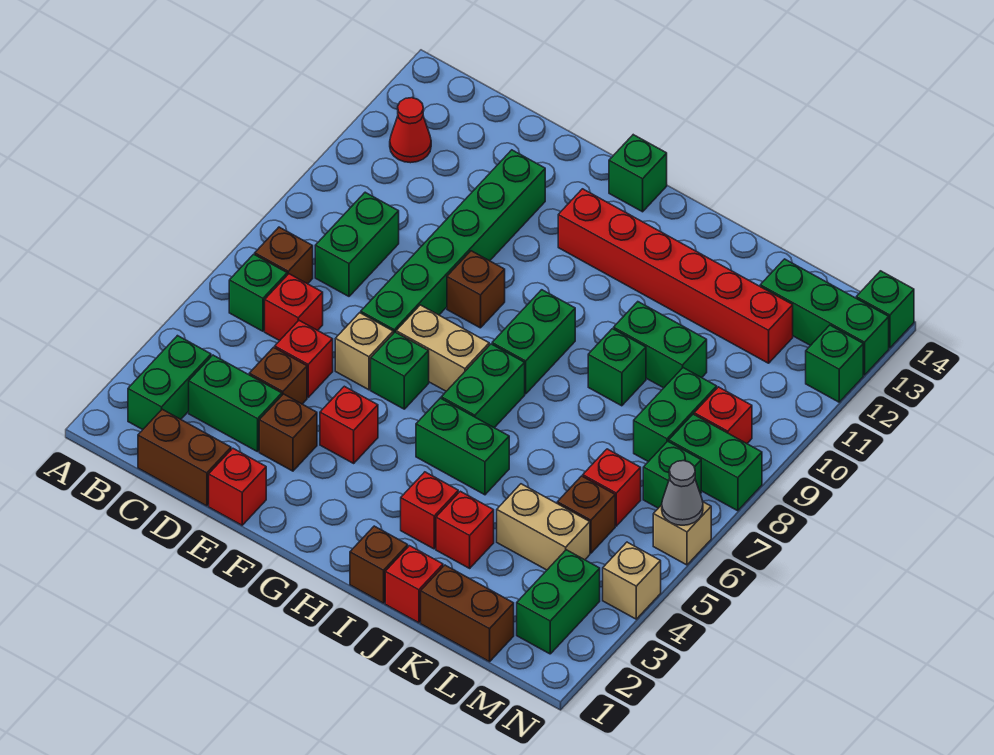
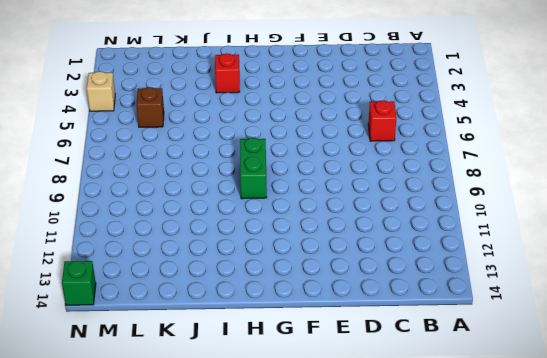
none -> green 1x2 brick [128,336,211,430]
none -> green 1x1 brick [229,254,287,331]
none -> brown 1x1 brick [255,227,313,284]
none -> red 1x1 cone [390,98,431,163]

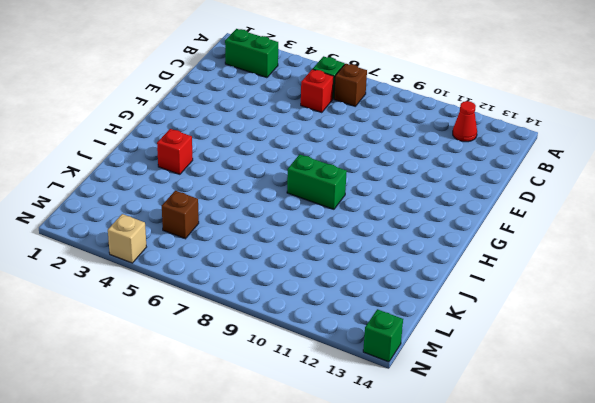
none -> brown 1x2 brick [138,409,231,506]
none -> green 1x2 brick [189,355,282,452]
none -> green 1x2 brick [315,192,399,296]
none -> brown 1x1 brick [249,347,307,404]

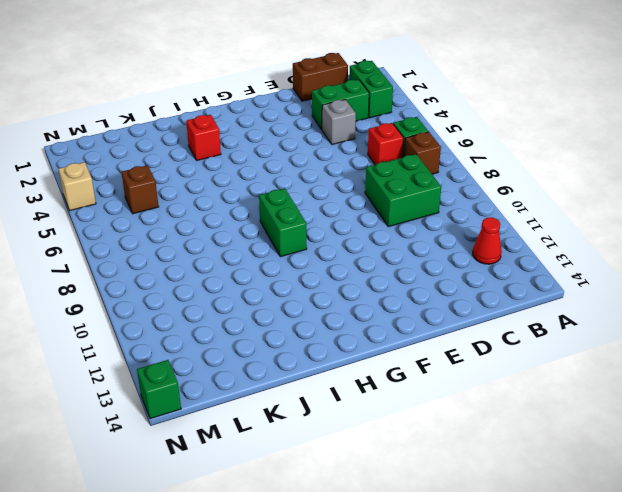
green 2x2 brick [365,154,441,227] -> green 1x2 brick [315,192,399,296]
grey 1x1 brick [322,99,356,144] -> brown 1x1 brick [249,347,307,404]
none -> red 1x1 brick [275,321,333,397]
none -> red 1x1 brick [209,448,266,525]
none -> brown 1x1 brick [259,394,317,471]
none -> tan 1x1 brick [335,313,393,390]

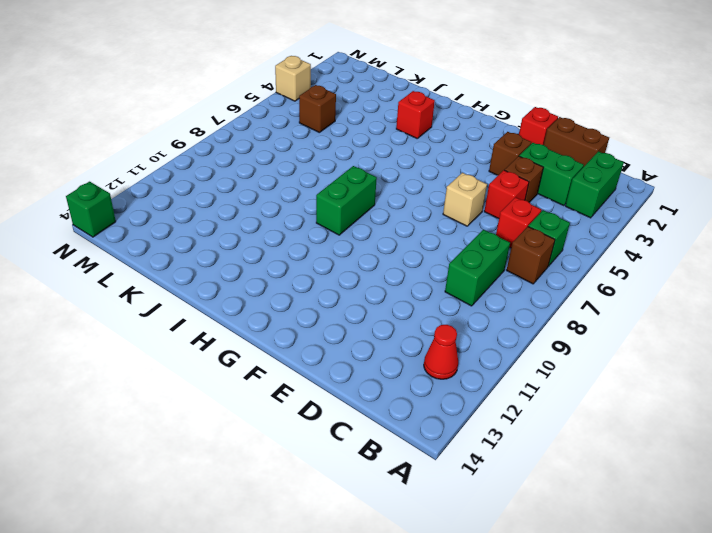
none -> green 1x6 brick [361,150,545,333]
none -> red 1x1 brick [320,386,378,463]
none -> green 1x1 brick [371,332,429,409]
none -> tan 1x2 brick [396,305,489,391]

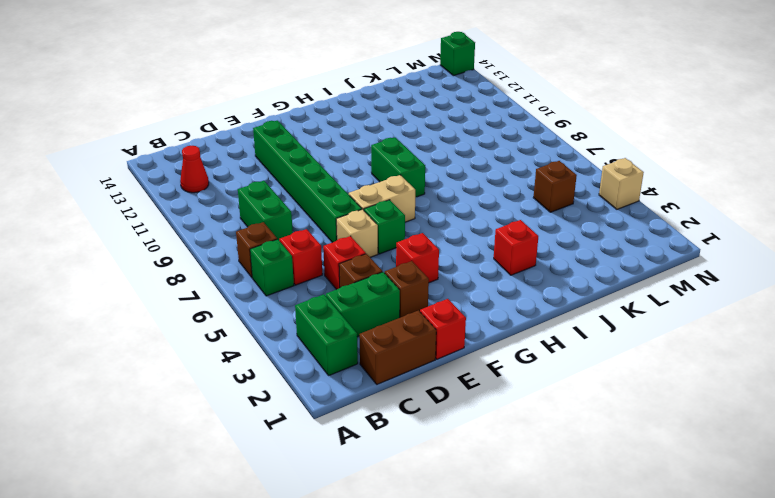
none -> brown 1x1 brick [447,251,505,328]
none -> red 1x6 brick [558,189,793,363]
none -> green 1x1 brick [609,135,667,212]
none -> green 1x2 brick [416,398,509,495]

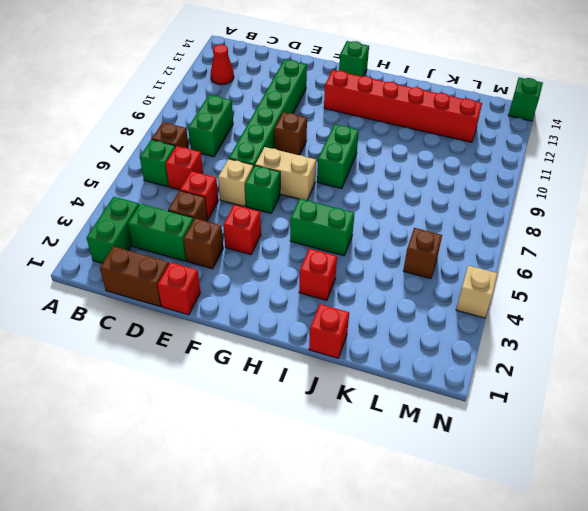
none -> green 1x2 brick [441,344,525,428]
none -> brown 1x1 brick [350,526,408,603]
none -> red 1x1 brick [436,491,494,568]
none -> green 1x1 brick [588,329,646,406]

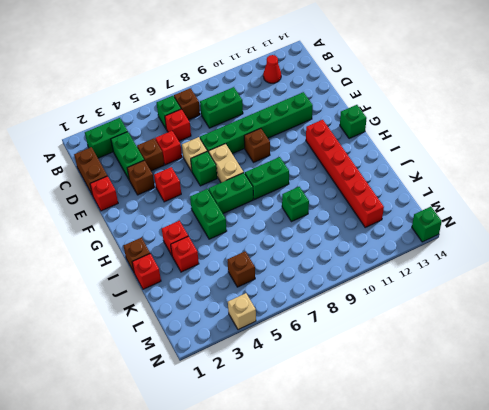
none -> green 1x2 brick [614,302,707,388]
none -> brown 1x2 brick [421,565,514,662]
none -> tan 1x2 brick [497,484,590,570]
none -> red 1x1 brick [583,449,641,526]

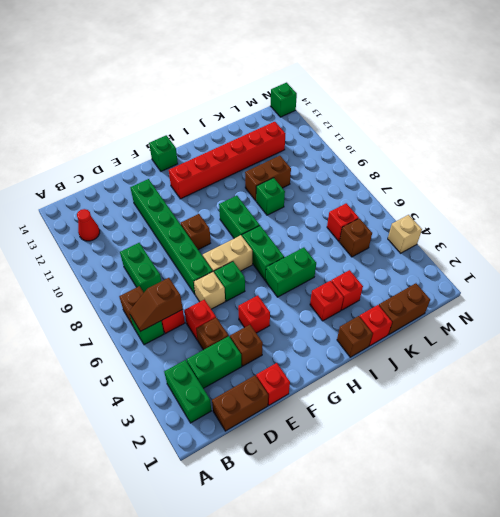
brown 1x2 slope [129,278,183,332] -> none
brown 1x2 brick [245,156,291,201] -> green 1x2 brick [614,302,707,388]
none -> tan 1x2 brick [497,484,590,570]
none -> green 1x2 brick [634,368,717,462]
none -> green 1x3 brick [760,259,889,375]
none -> green 1x2 brick [517,550,600,654]

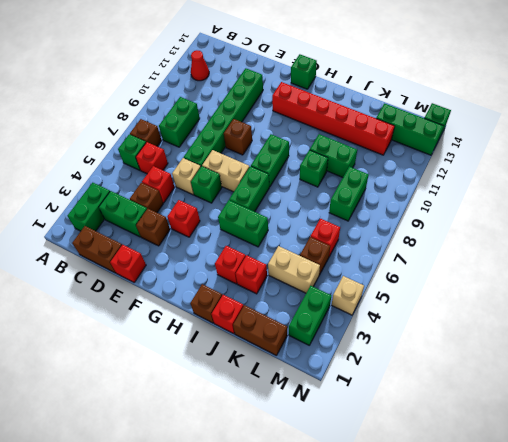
none -> green 1x1 brick [643,441,701,508]
none -> green 1x2 brick [669,414,762,511]
none -> red 1x1 brick [694,387,752,443]
none -> tan 1x1 brick [653,502,711,565]

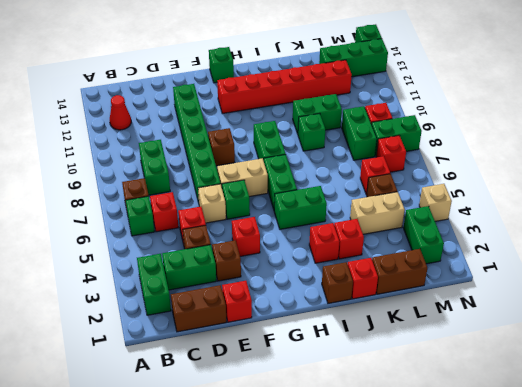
red 1x1 brick [376,136,406,172] -> green 1x1 brick [643,441,701,508]
none -> tan 1x1 brick [653,502,711,565]
none -> green 1x1 brick [806,325,863,402]
none -> grey 1x1 cone [662,461,703,525]

